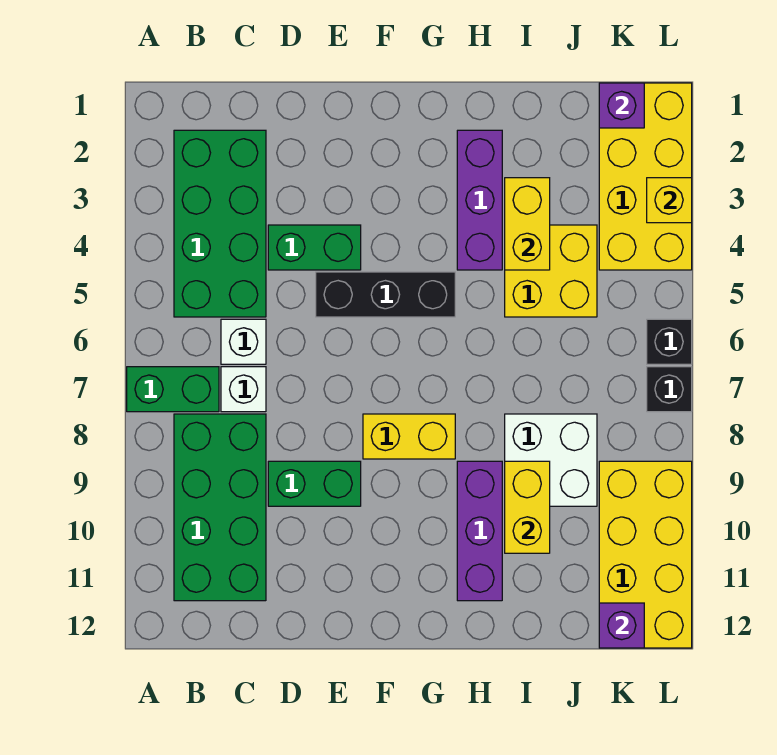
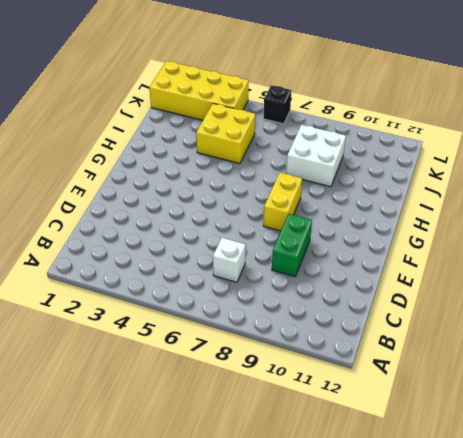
none -> green 1x2 brick [127,367,219,412]
none -> green 2x4 brick [174,130,266,317]
none -> green 2x4 brick [174,414,266,601]

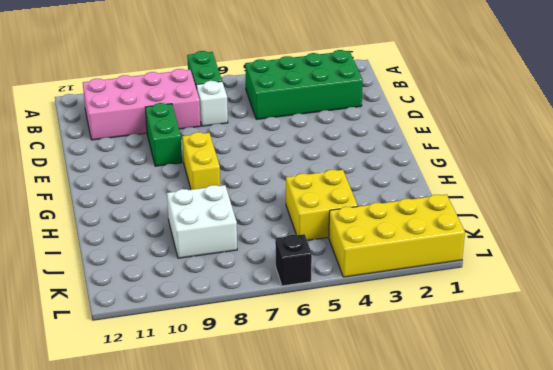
pink 2x4 brick [83,69,201,140] -> green 2x4 brick [174,414,266,601]
none -> white 1x1 brick [221,319,266,364]
none -> green 1x2 brick [268,225,361,270]
none -> black 1x3 brick [316,272,455,317]

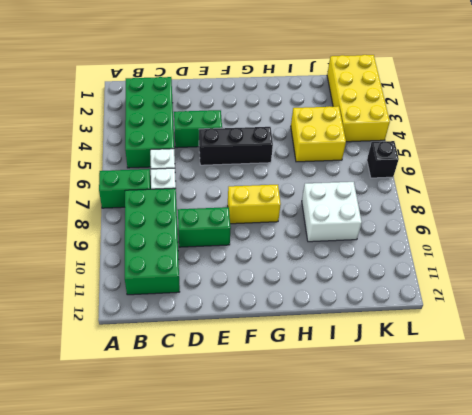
none -> purple 1x3 brick [457,130,502,270]
none -> purple 1x3 brick [457,461,502,601]
none -> yellow 2x4 brick [599,461,692,648]

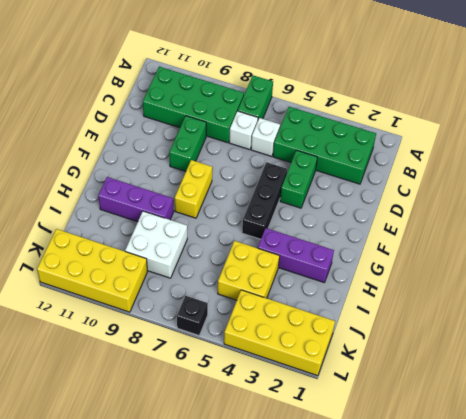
none -> black 1x1 brick [647,367,692,412]
none -> yellow 1x2 brick [505,178,550,270]
none -> yellow 1x2 brick [505,461,550,553]

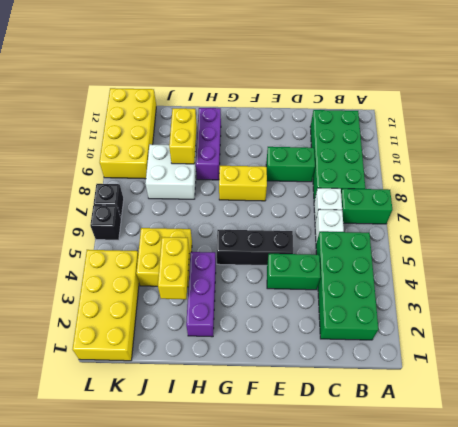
none -> purple 1x1 brick [599,83,644,128]
none -> purple 1x1 brick [599,603,644,648]
none -> yellow 1x1 brick [647,178,692,223]

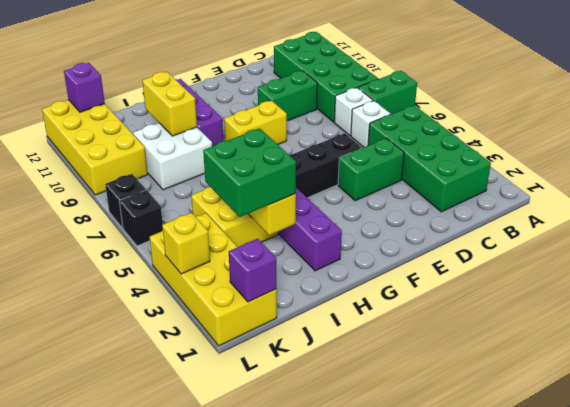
green 2x2 brick [203,128,296,217] -> none

